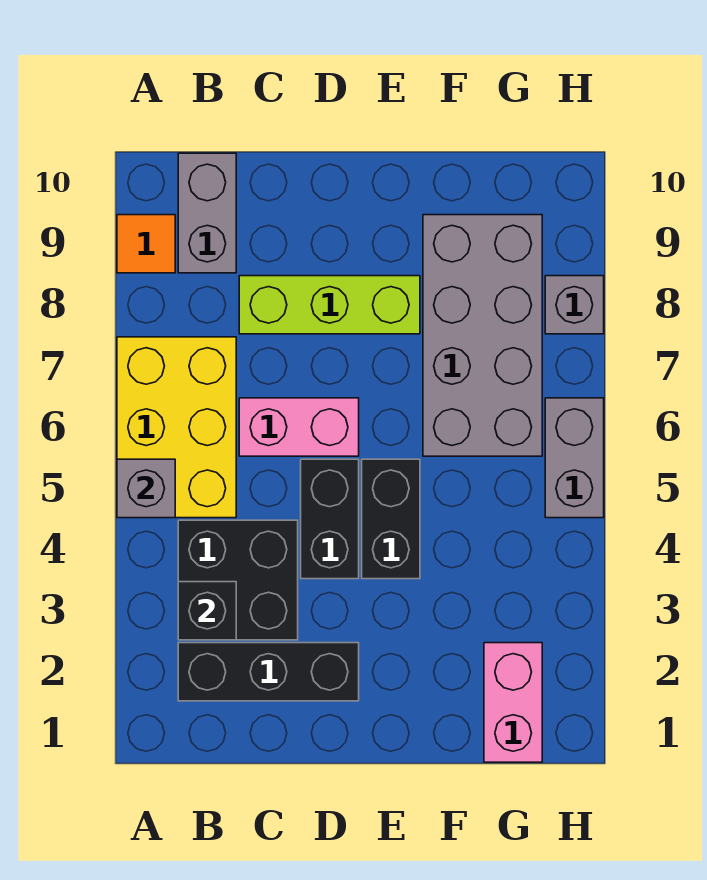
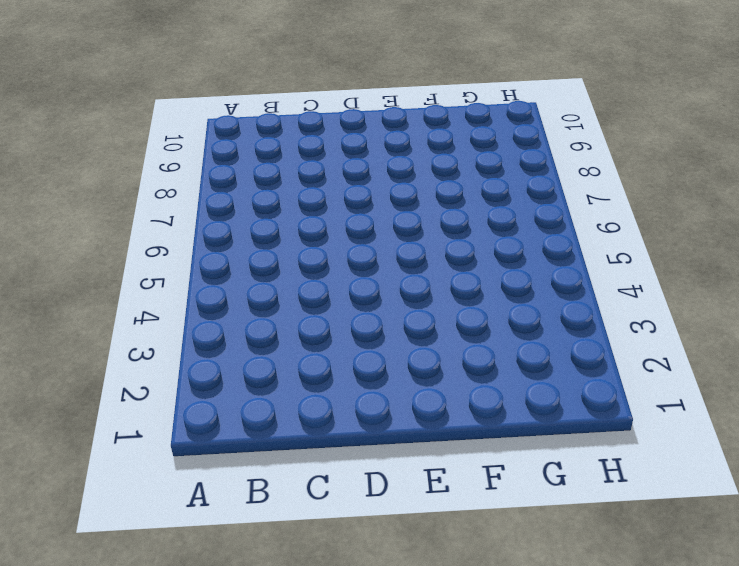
none -> yellow 2x3 brick [117,337,236,518]
none -> orange 1x1 tile [117,215,175,273]
none -> black 1x3 brick [178,643,359,701]

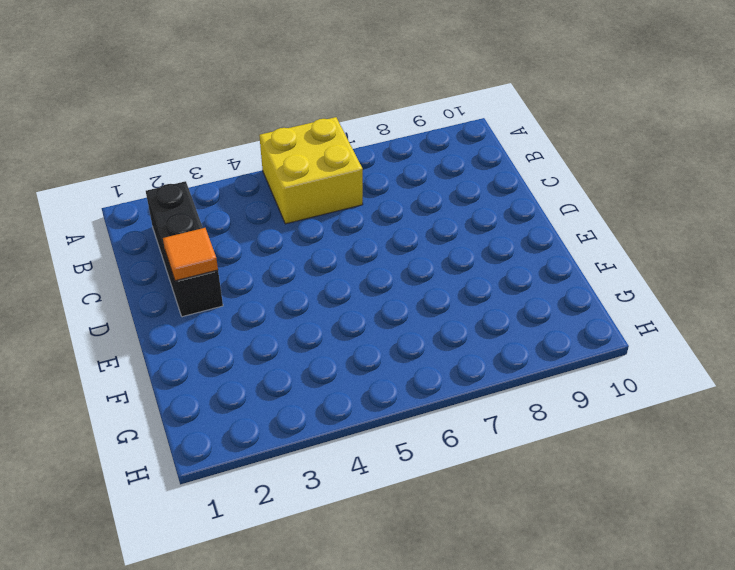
yellow 2x2 brick [259,117,363,224] -> yellow 2x3 brick [117,337,236,518]
orange 1x1 tile [163,228,218,281] -> orange 1x1 tile moved to [117,215,175,273]
none -> black 2x2 brick [178,520,298,640]
none -> grey 1x2 brick [178,153,236,273]
none -> pink 1x2 brick [239,398,359,456]

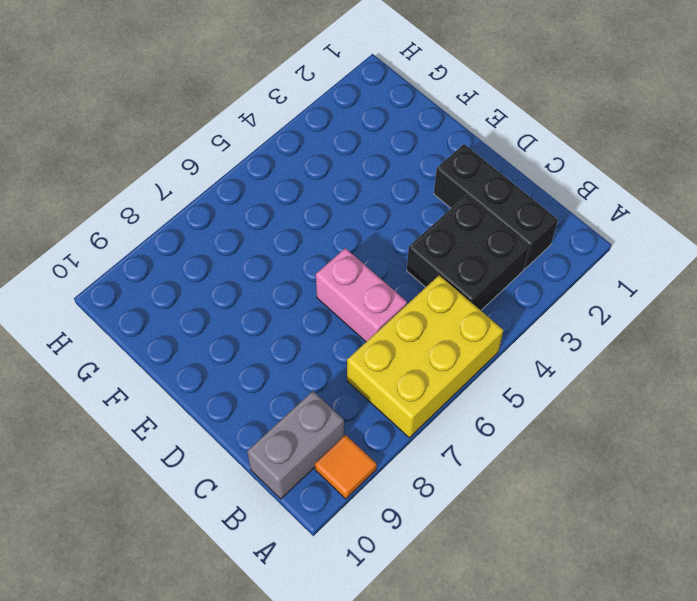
none -> lime 1x3 brick [239,276,420,334]
none -> black 1x2 brick [301,459,359,579]
none -> black 1x2 brick [362,459,420,579]

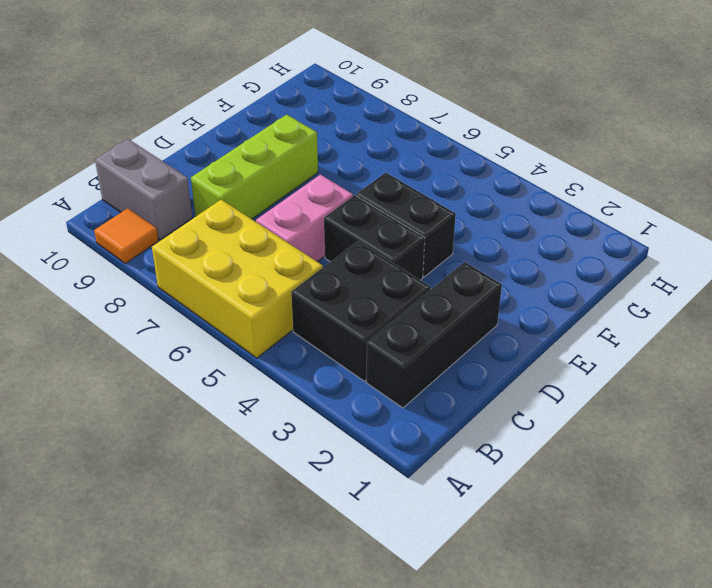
none -> grey 2x4 brick [423,215,542,456]
none -> pink 1x2 brick [484,643,542,762]
none -> grey 1x2 brick [545,398,604,518]

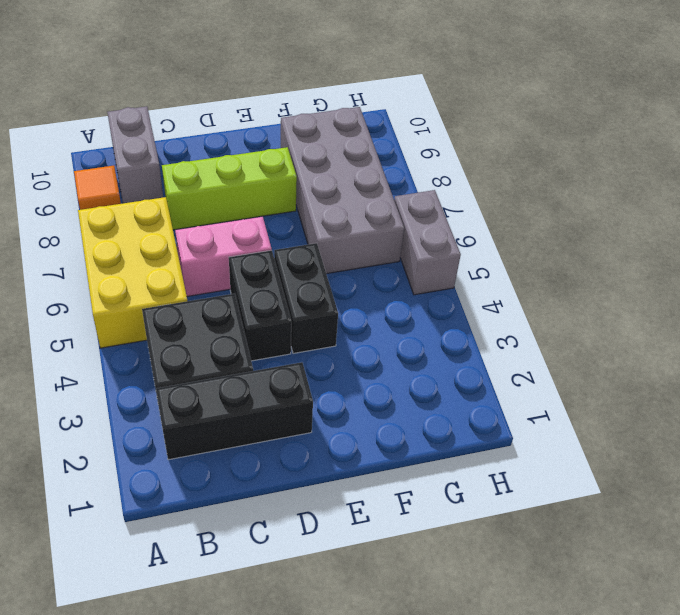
none -> pink 1x2 brick [484,643,542,762]
none -> grey 1x1 brick [545,276,604,334]
none -> grey 1x1 brick [117,459,175,518]

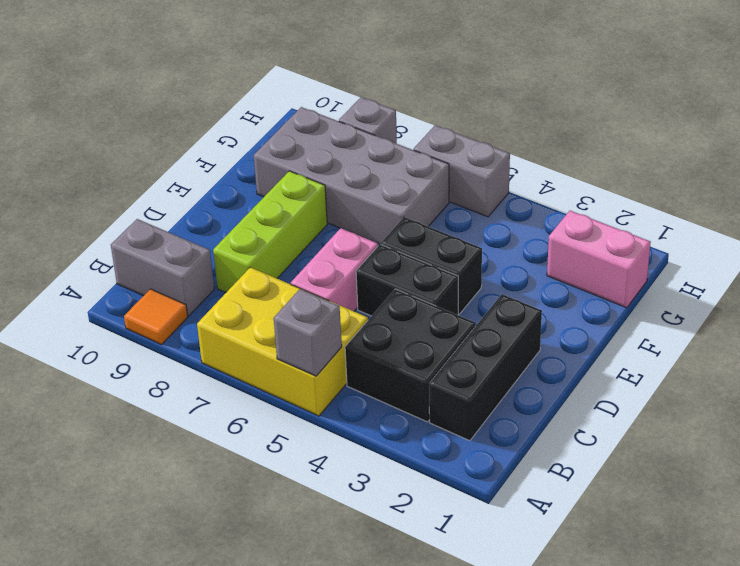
none -> black 1x1 brick [178,582,236,640]

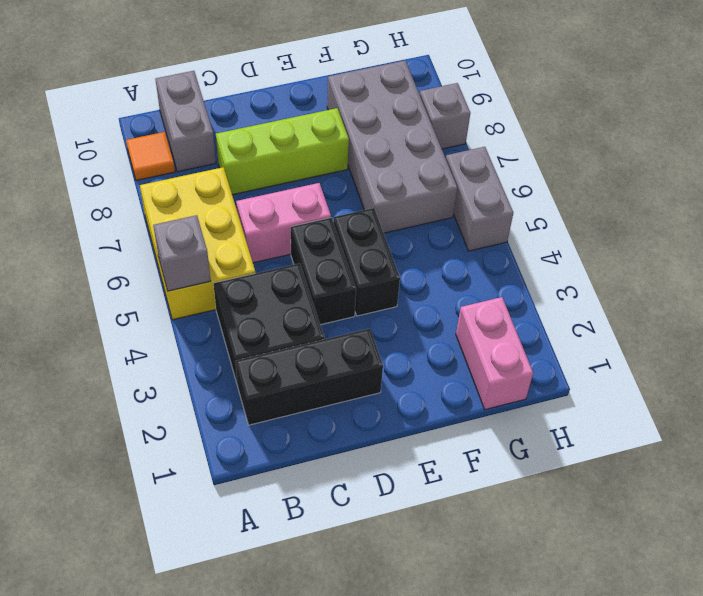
none -> black 1x1 brick [178,582,236,640]

